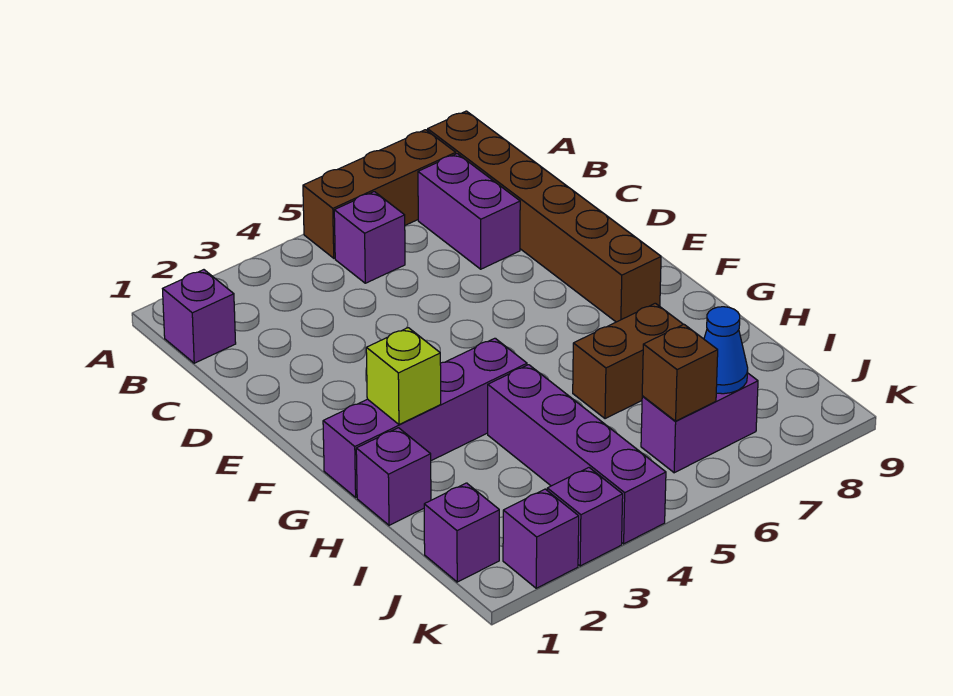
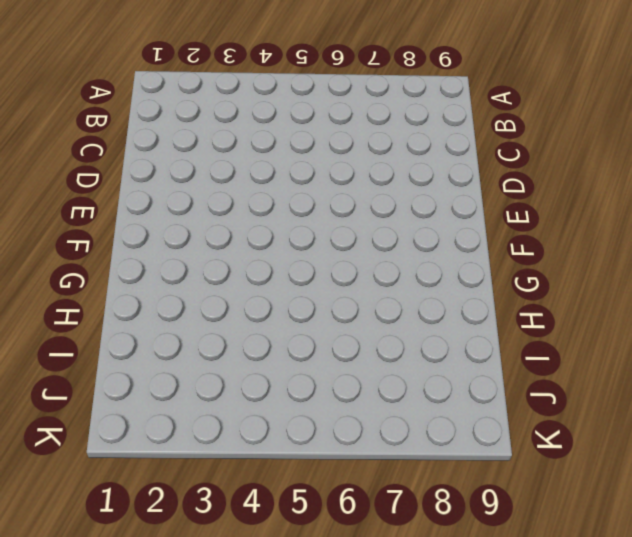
none -> brown 1x3 brick [303,130,456,258]
none -> brown 1x6 brick [428,111,661,322]
none -> purple 1x1 brick [163,270,236,363]

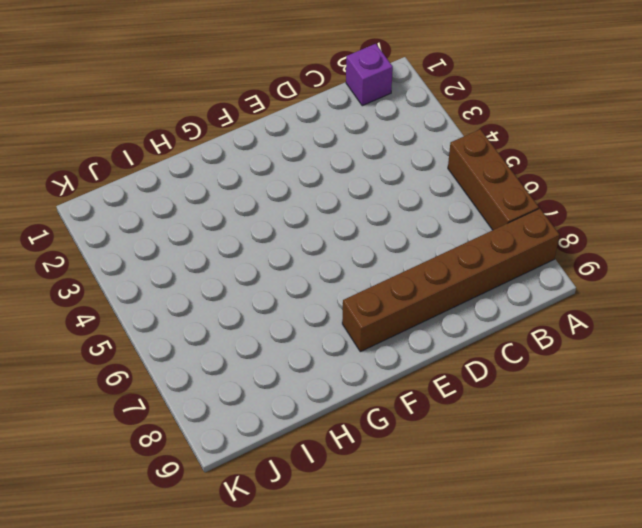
none -> purple 1x1 brick [334,192,405,283]
none -> purple 1x2 brick [418,154,520,269]
none -> purple 1x4 brick [323,338,527,497]

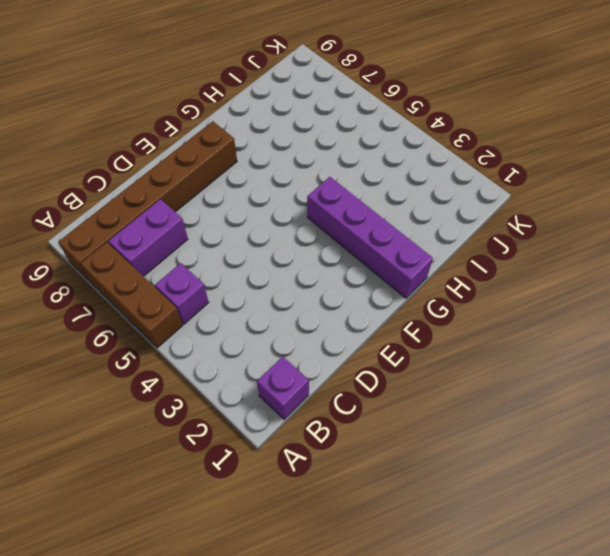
none -> purple 1x1 brick [356,428,431,525]
none -> purple 1x4 brick [488,365,666,544]
none -> brown 1x2 brick [573,303,683,419]

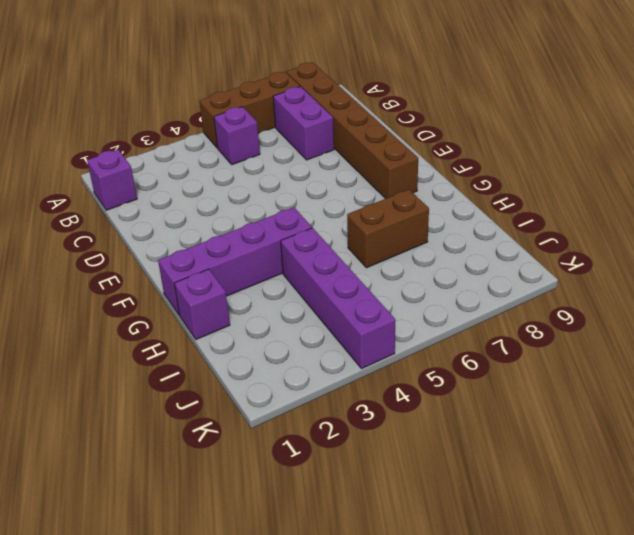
none -> purple 1x1 brick [424,483,499,582]
none -> purple 1x2 brick [641,374,758,473]
none -> purple 1x1 brick [503,489,579,588]

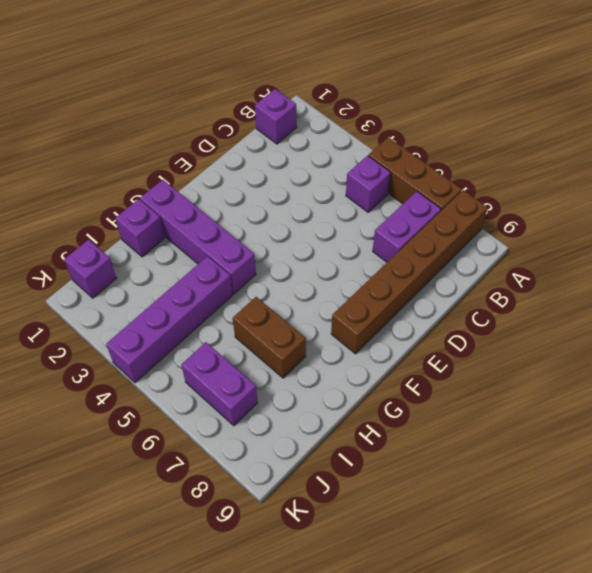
none -> purple 1x1 brick [503,489,579,588]
none -> purple 1x1 brick [547,468,623,566]
none -> lime 1x1 brick [366,328,441,424]

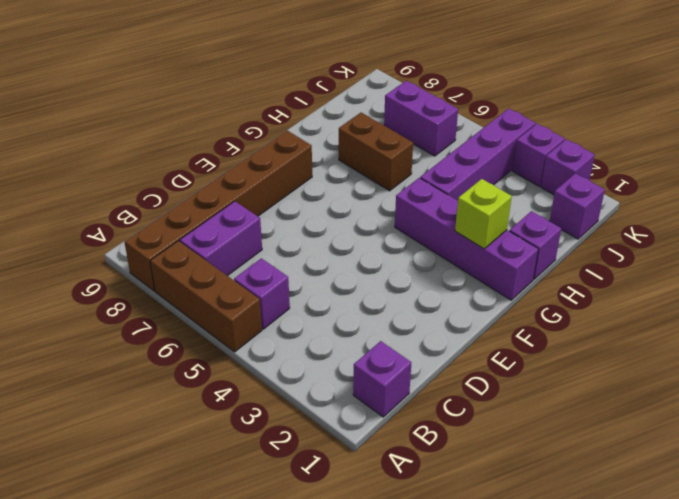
none -> brown 1x1 brick [642,324,718,421]
none -> blue 1x1 cone [704,307,748,394]

